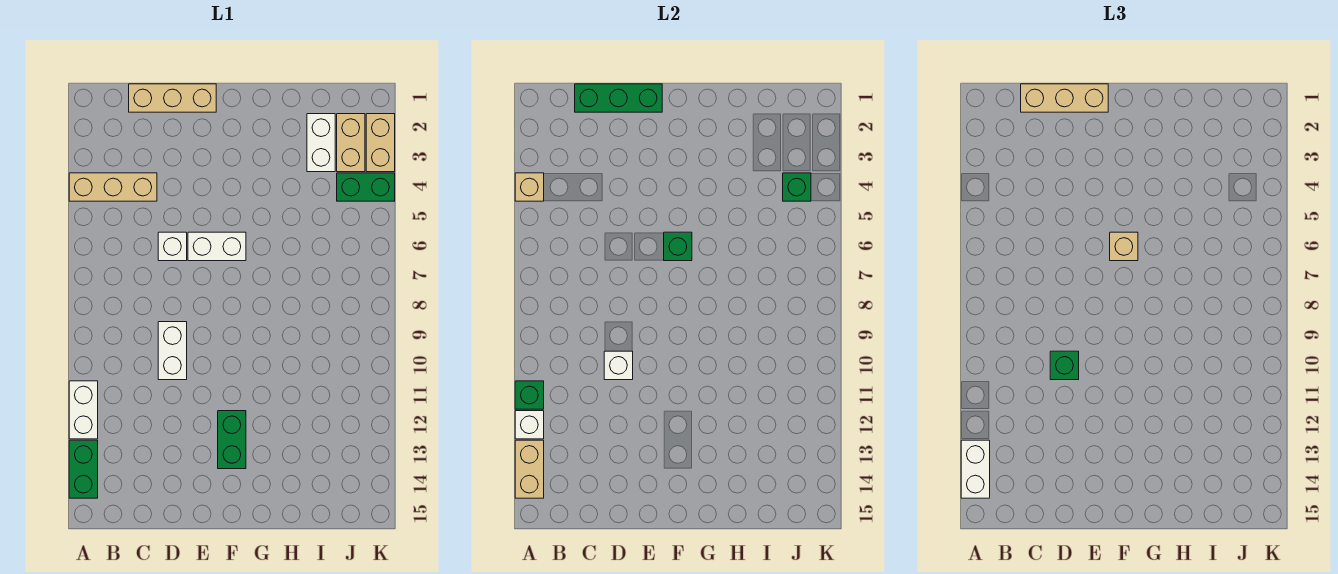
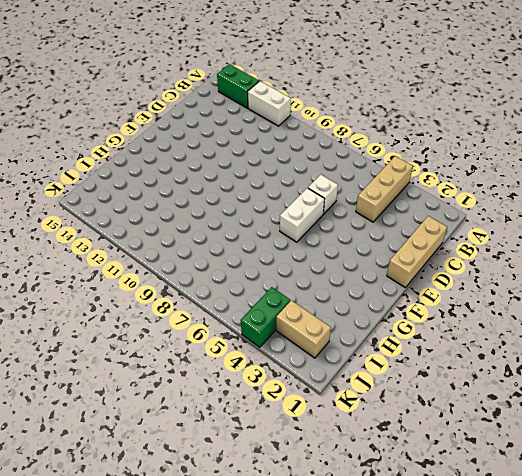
none -> white 1x2 brick [158,322,187,380]
none -> green 1x2 brick [218,411,246,469]
none -> white 1x2 brick [307,114,335,172]

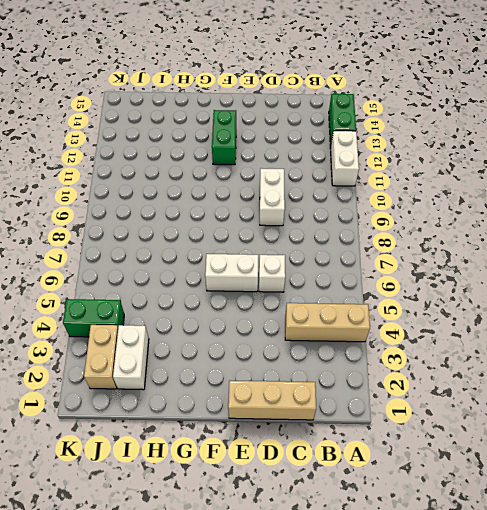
none -> tan 1x2 brick [366,114,395,172]
none -> tan 1x1 brick [515,173,544,201]
none -> green 1x1 brick [515,381,544,409]

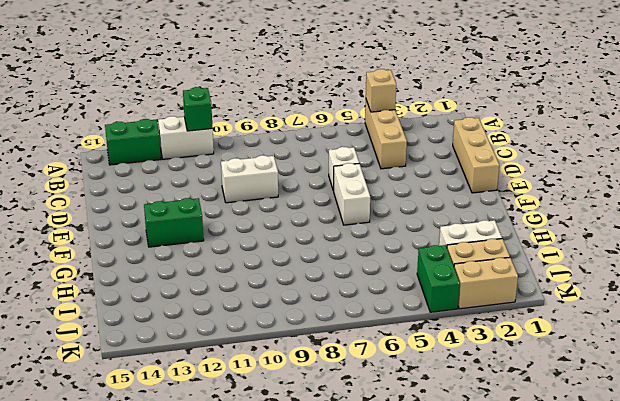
none -> white 1x1 brick [515,411,544,439]
none -> tan 1x2 brick [515,440,544,498]
none -> green 1x3 brick [575,84,662,112]

